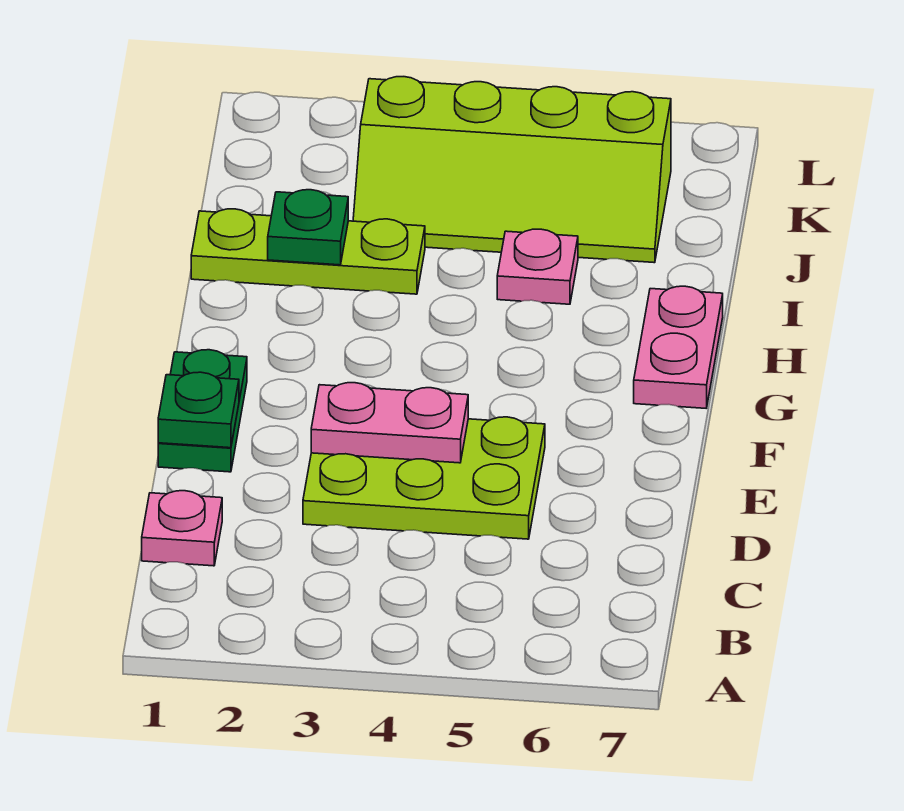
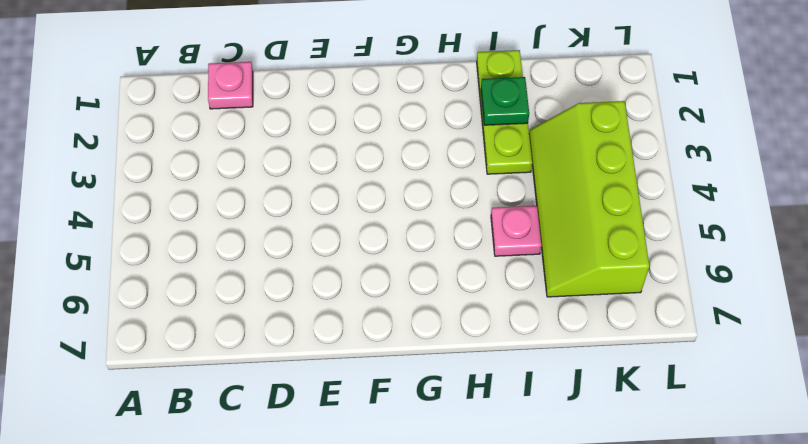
none -> lime 2x3 plate [303,417,545,539]
none -> green 1x2 plate [158,350,247,472]

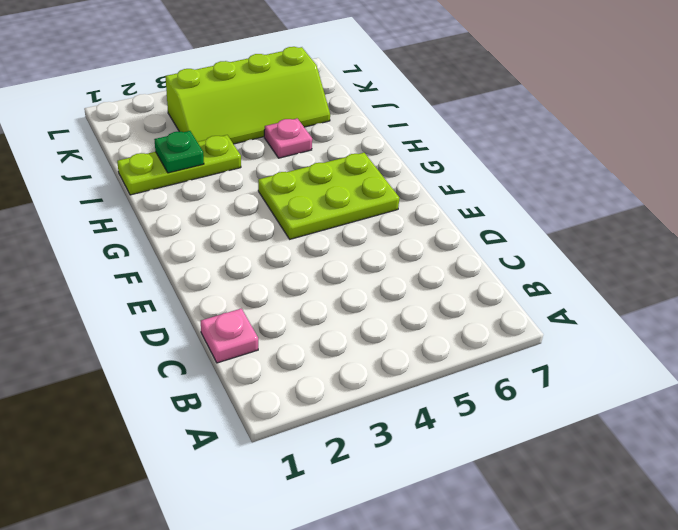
lime 2x3 plate [258,153,399,239] -> lime 2x3 plate moved to [303,417,545,539]
none -> green 1x2 plate [158,350,247,472]
none -> pink 1x2 plate [634,286,723,408]

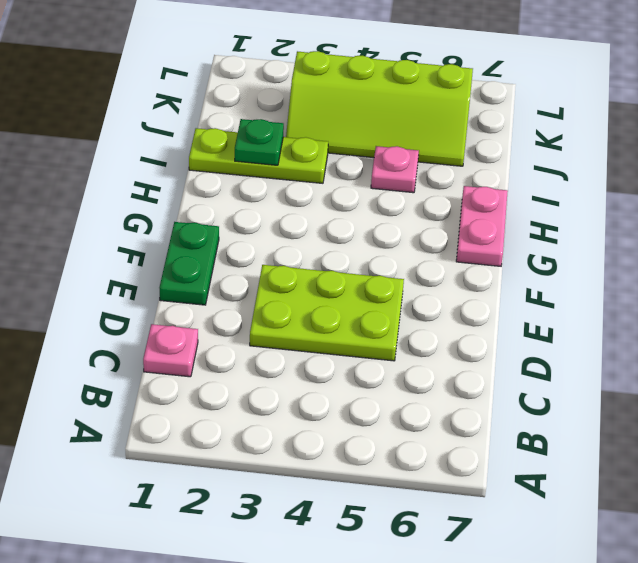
none -> green 1x1 plate [158,372,239,448]
none -> pink 1x2 plate [311,383,468,463]

